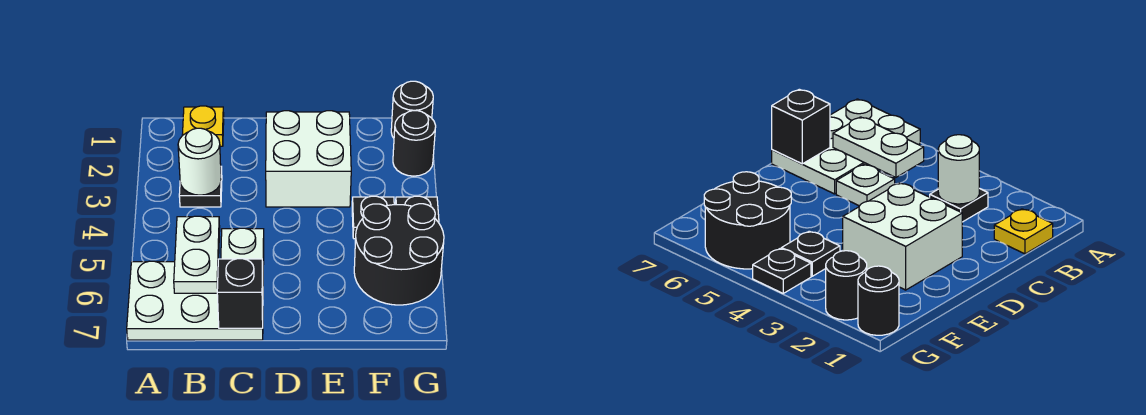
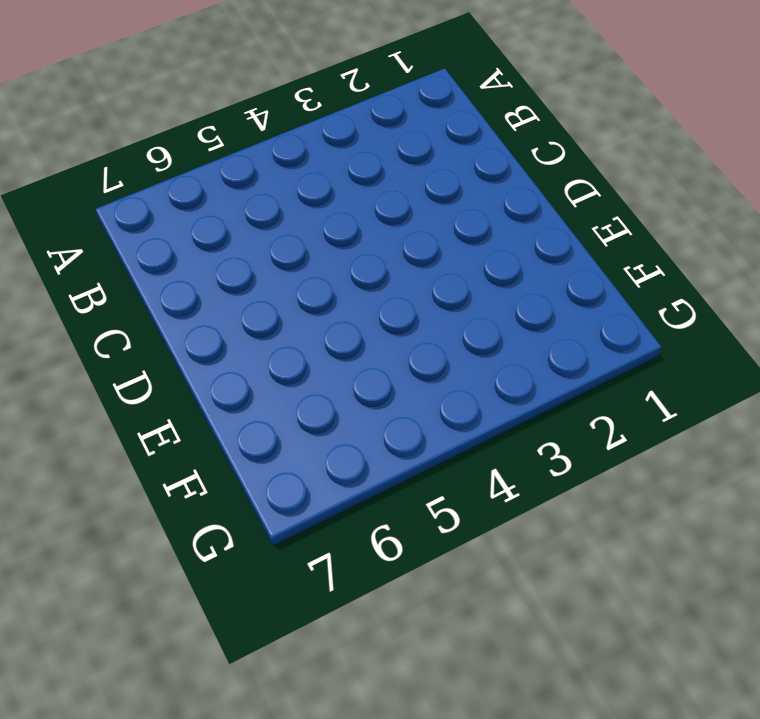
none -> white 2x3 plate [127,261,263,340]
none -> yellow 1x1 plate [182,106,224,146]
none -> black 1x1 plate [179,167,222,207]

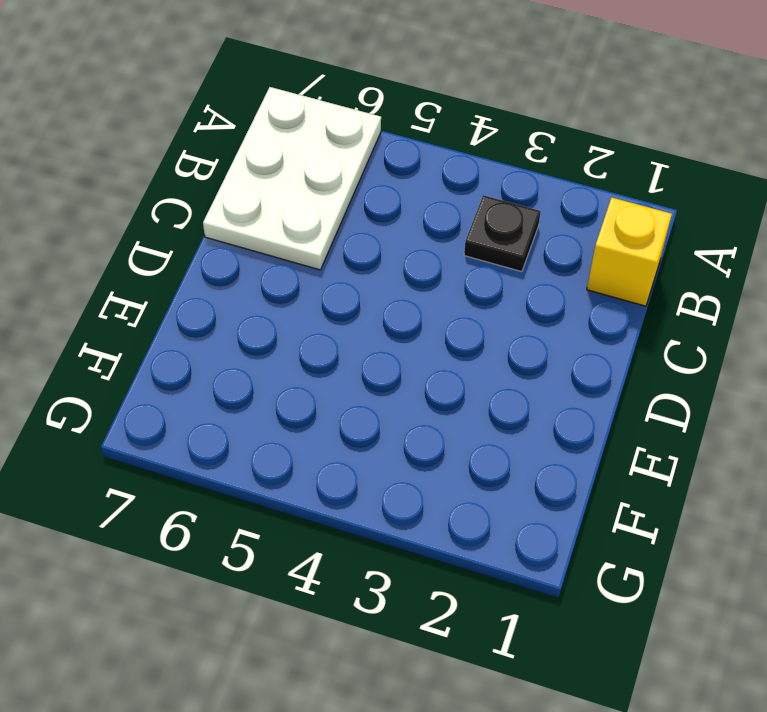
yellow 1x1 brick [587,197,672,306] -> yellow 1x1 plate [182,106,224,146]
none -> white 1x1 plate [221,228,264,264]
none -> white 2x2 brick [266,111,351,207]
none -> black 1x1 plate [352,196,394,239]

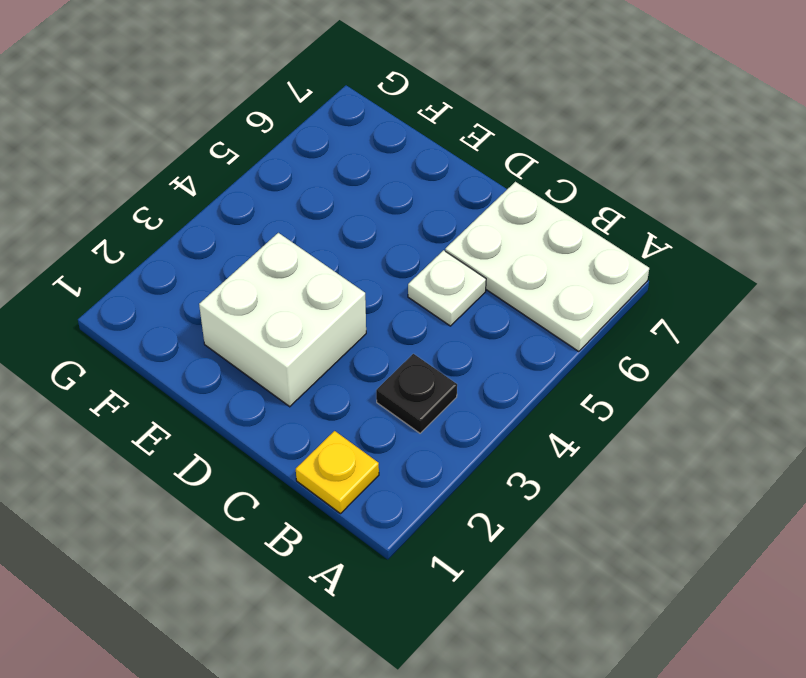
none -> black 1x1 plate [352,196,394,239]
none -> black 2x2 round brick [354,204,444,305]
none -> black 1x1 round brick [391,81,433,138]

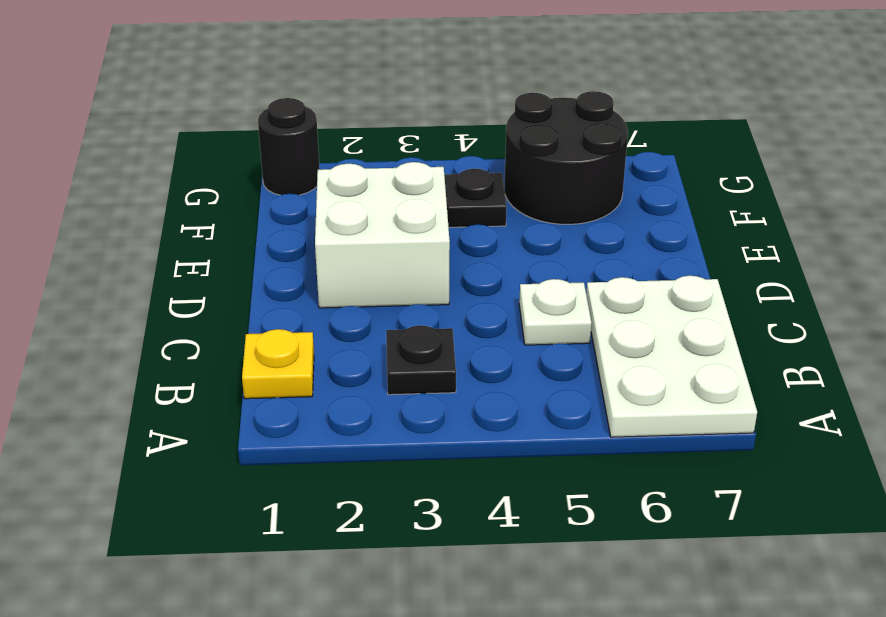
none -> black 1x1 round brick [393,111,436,176]
none -> black 1x1 plate [396,196,439,223]
none -> white 1x1 round brick [178,128,221,195]

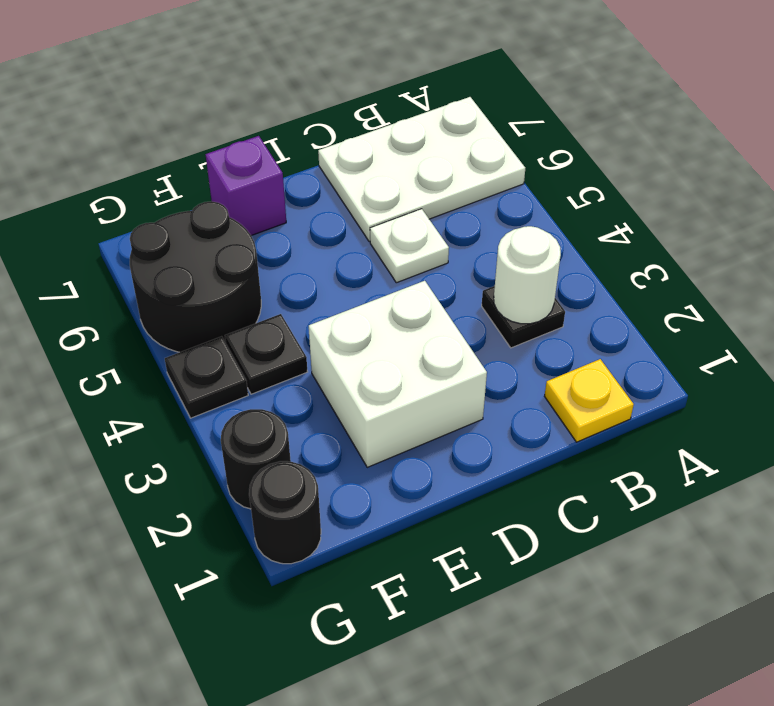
purple 1x1 brick [205,136,286,236] -> none
none -> white 1x2 plate [174,216,220,293]
none -> black 1x1 brick [217,259,263,328]

